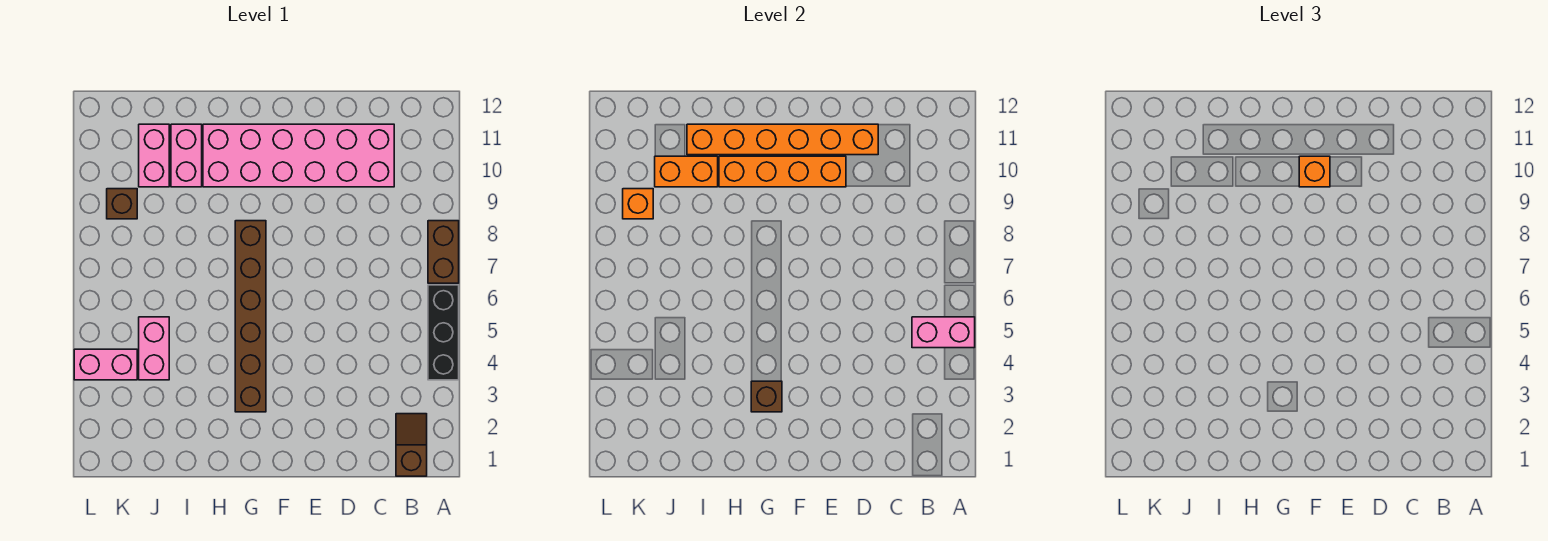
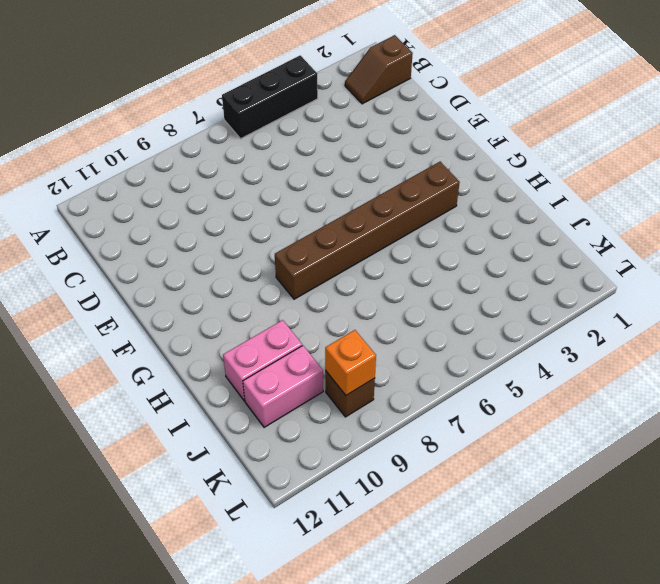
none -> brown 1x2 brick [428,221,459,283]
none -> pink 2x6 brick [203,124,394,187]
none -> pink 1x2 brick [139,317,169,380]

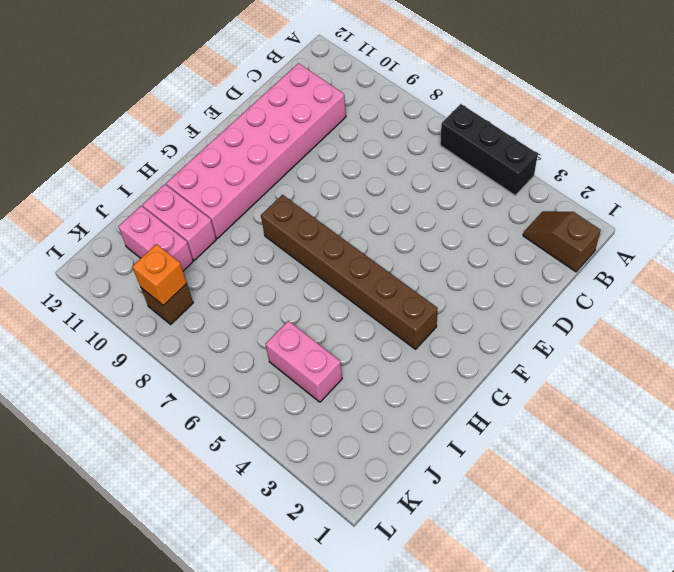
none -> brown 1x2 brick [428,221,459,283]
none -> pink 1x2 brick [74,349,137,380]
none -> pink 1x2 brick [912,317,975,348]

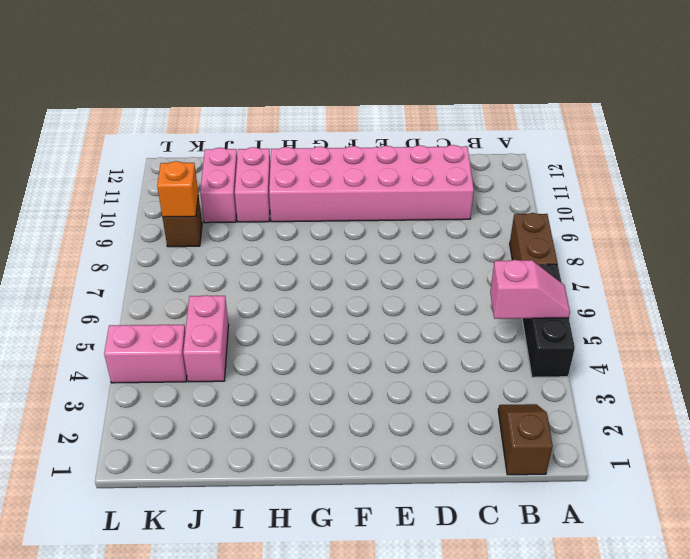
pink 1x2 slope [490,260,570,319] -> pink 1x2 brick [912,317,975,348]
none -> brown 1x6 brick [235,221,266,412]
none -> orange 1x6 brick [687,124,878,155]
none -> orange 1x4 brick [719,156,846,187]

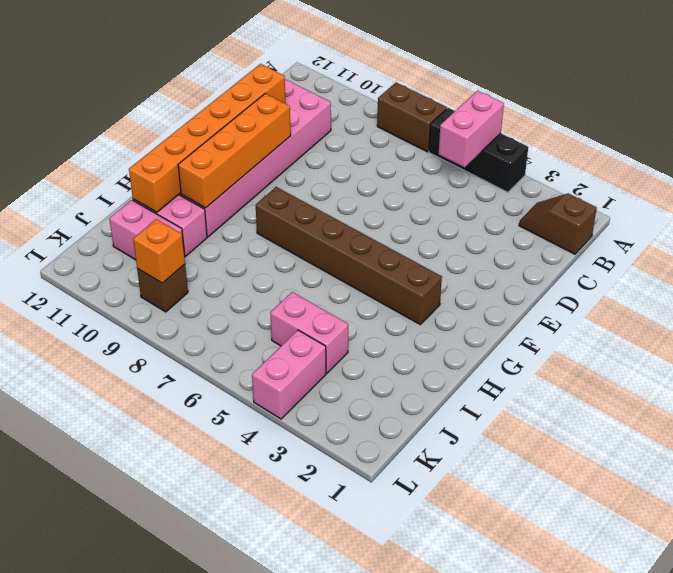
none -> brown 1x1 brick [751,381,782,412]
none -> orange 1x2 brick [655,156,718,187]
none -> orange 1x1 brick [1299,156,1330,187]

